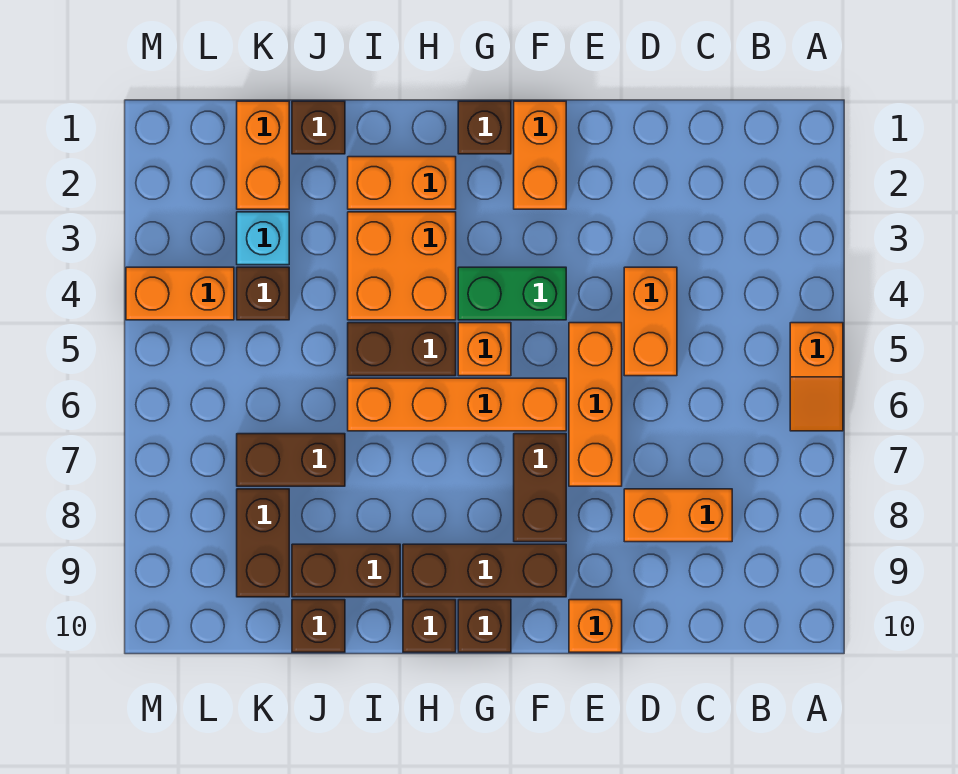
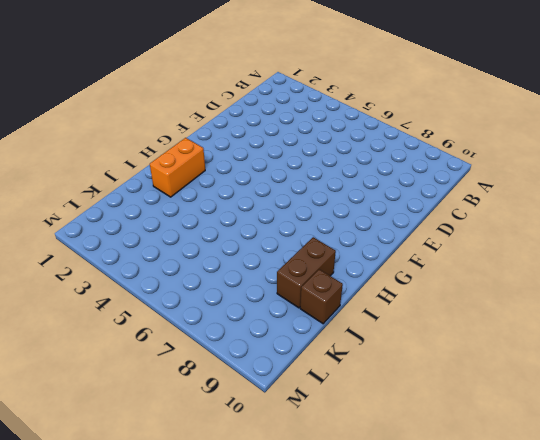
none -> orange 1x2 slope [790,323,843,431]
none -> orange 1x2 brick [624,489,732,542]
none -> orange 1x2 brick [624,267,677,376]

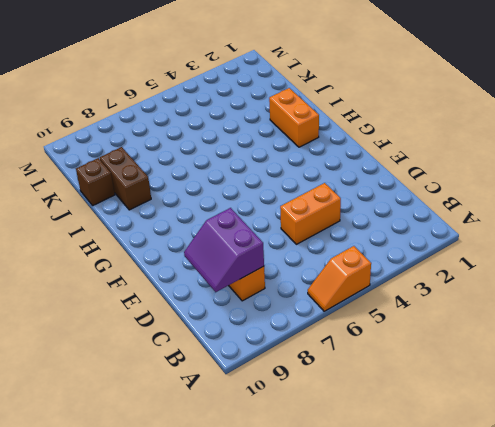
purple 2x2 slope [184,208,264,292] -> none
none -> orange 1x3 brick [569,323,622,486]
none -> orange 1x1 brick [569,600,622,652]
none -> orange 1x2 brick [514,101,566,209]

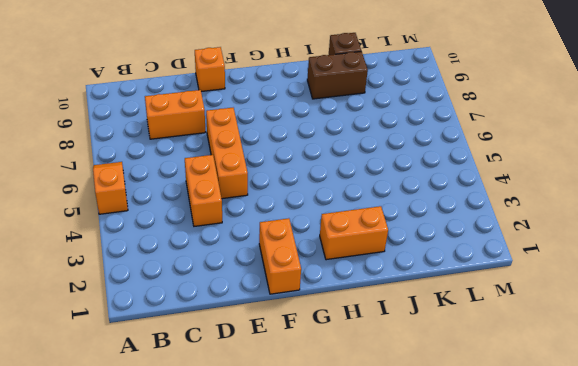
none -> green 1x2 brick [458,267,566,320]
none -> orange 1x4 brick [348,378,566,431]
none -> brown 1x2 brick [514,434,566,542]

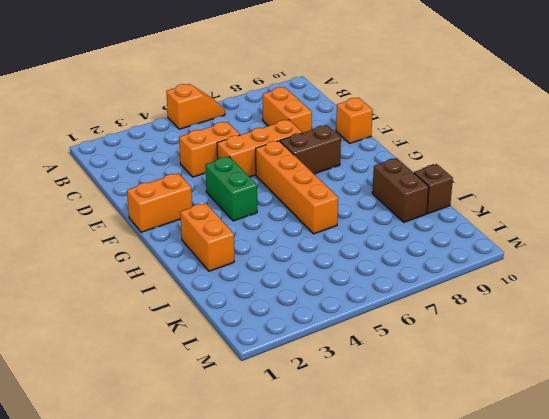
none -> brown 1x3 brick [403,544,566,597]
none -> brown 1x1 brick [458,101,511,154]
none -> orange 1x1 brick [458,323,511,376]

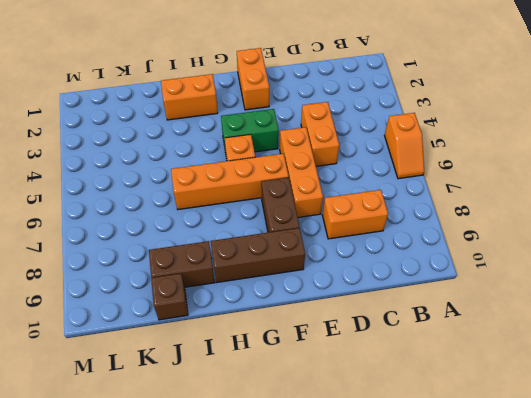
none -> orange 1x1 brick [569,600,622,652]
none -> brown 1x1 brick [458,101,511,154]
none -> brown 1x1 brick [458,600,511,652]

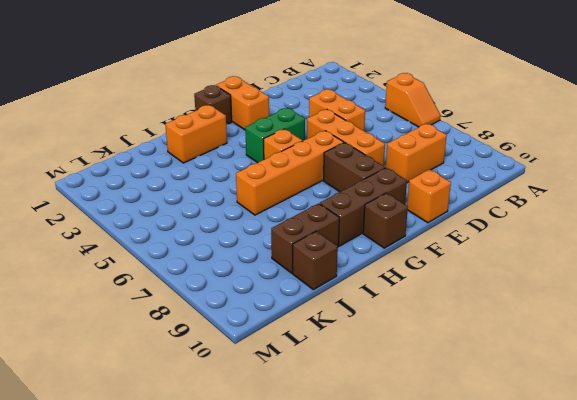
none -> orange 2x2 brick [348,212,456,320]
none -> brown 1x2 brick [348,323,456,376]
none -> brown 1x1 brick [403,600,456,652]

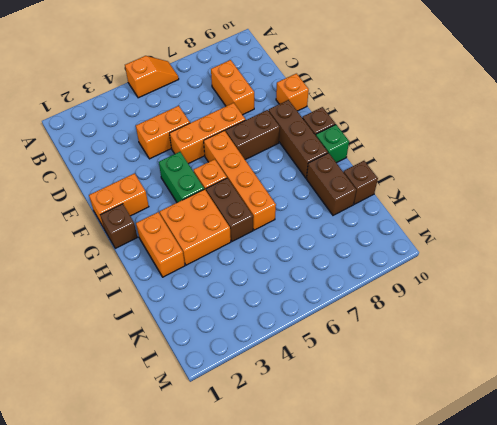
green 1x1 brick [316,124,349,163] -> brown 1x1 brick [403,600,456,652]
none -> brown 1x1 brick [292,101,345,154]
none -> brown 1x2 brick [237,434,345,486]
none -> orange 1x2 brick [237,101,289,209]

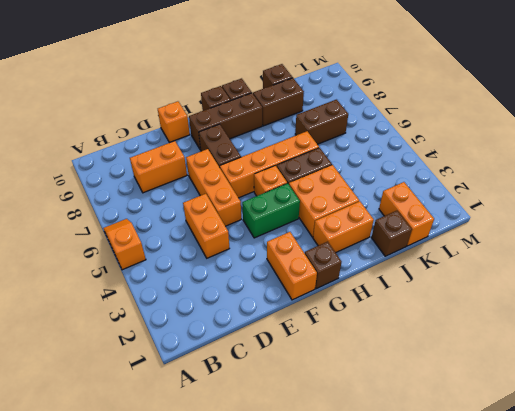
none -> cyan 1x1 brick [237,212,289,265]
none -> brown 1x1 brick [237,267,289,320]
none -> brown 1x2 brick [237,489,289,597]

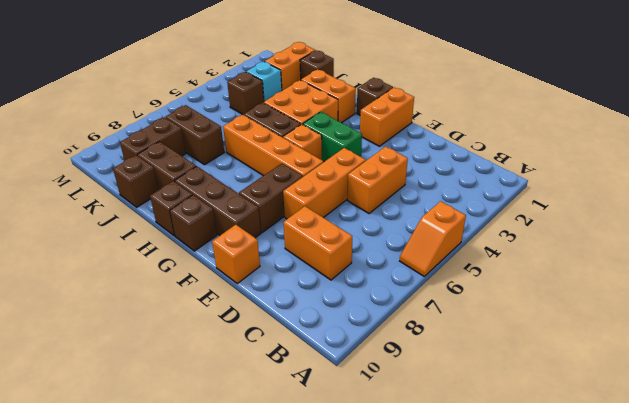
none -> orange 1x2 brick [126,267,234,320]

